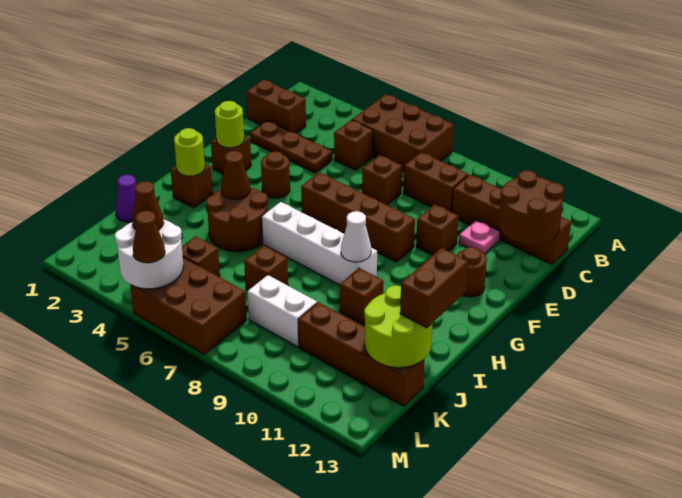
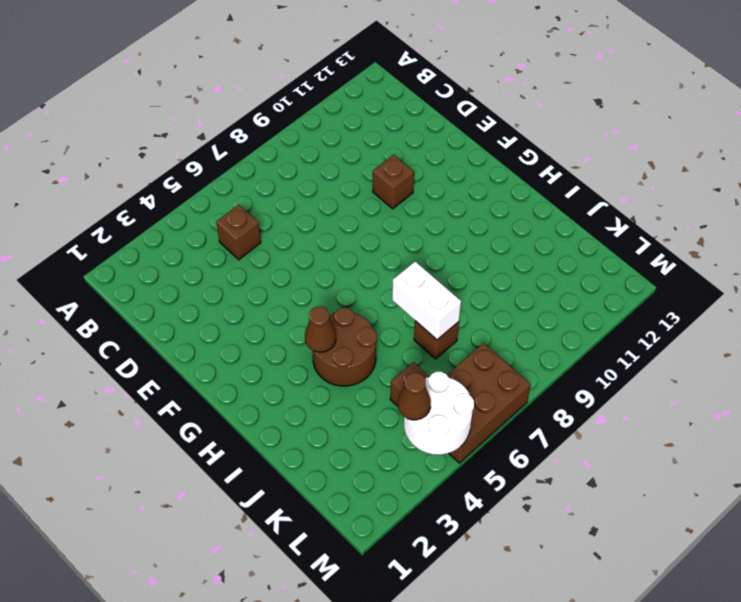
white 1x2 brick [392,262,461,340] -> white 1x2 brick turned to [248,275,317,347]
none -> brown 2x3 brick [352,94,454,171]
none -> brown 1x2 brick [246,80,306,133]
none -> brown 1x2 brick [403,152,468,212]
none -> brown 1x4 brick [452,175,571,264]

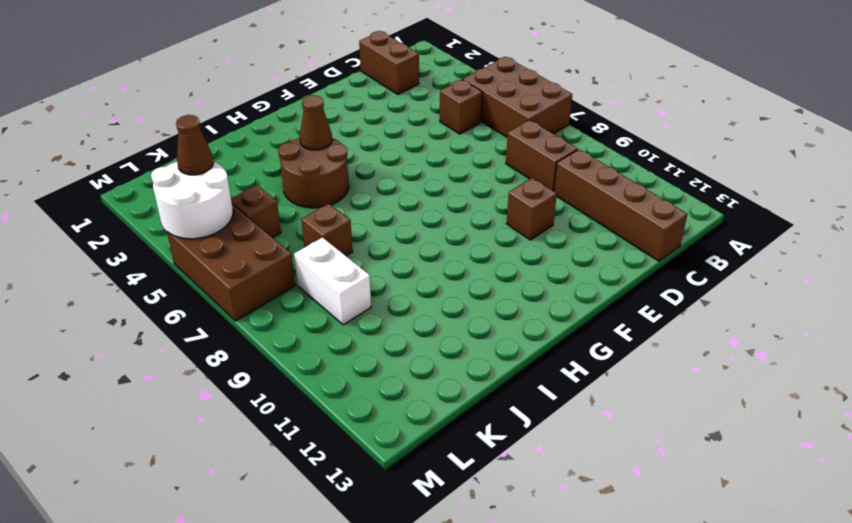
none -> brown 1x3 plate [250,121,332,173]
none -> brown 1x1 brick [362,155,402,205]
none -> pink 1x1 plate [459,220,500,254]
none -> brown 1x1 brick [211,136,251,174]

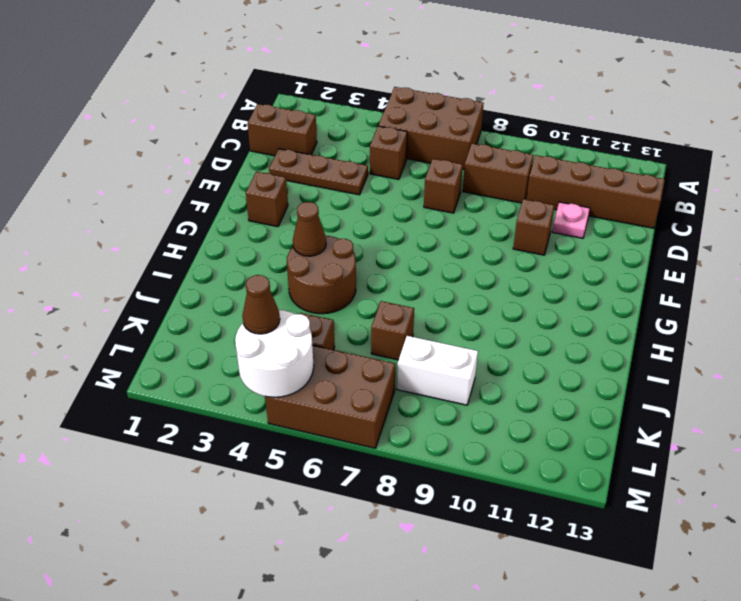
none -> brown 1x1 round brick [261,151,290,198]
none -> brown 1x4 brick [301,172,415,262]
none -> brown 1x1 round brick [457,247,487,297]
none -> brown 1x1 brick [171,164,213,208]

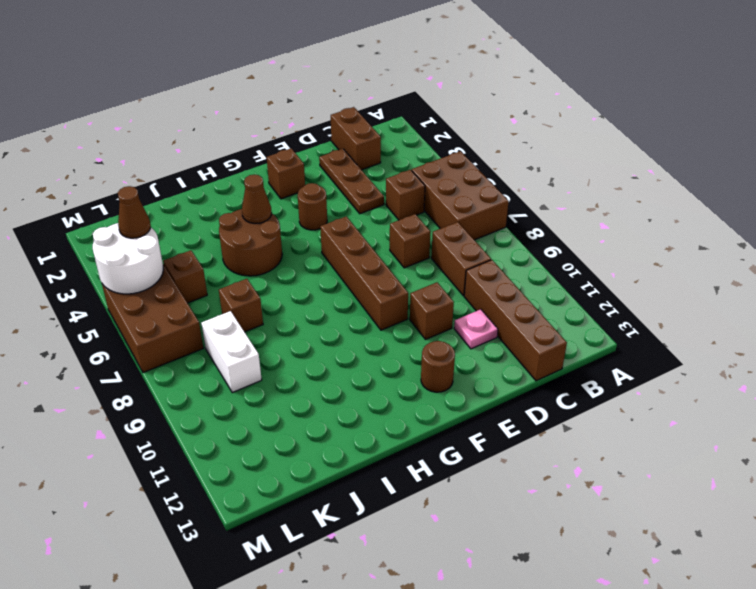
none -> brown 1x1 brick [171,164,213,208]
none -> white 1x4 brick [262,202,377,285]
none -> brown 1x1 brick [340,268,384,325]
none -> purple 1x1 cone [116,175,136,222]

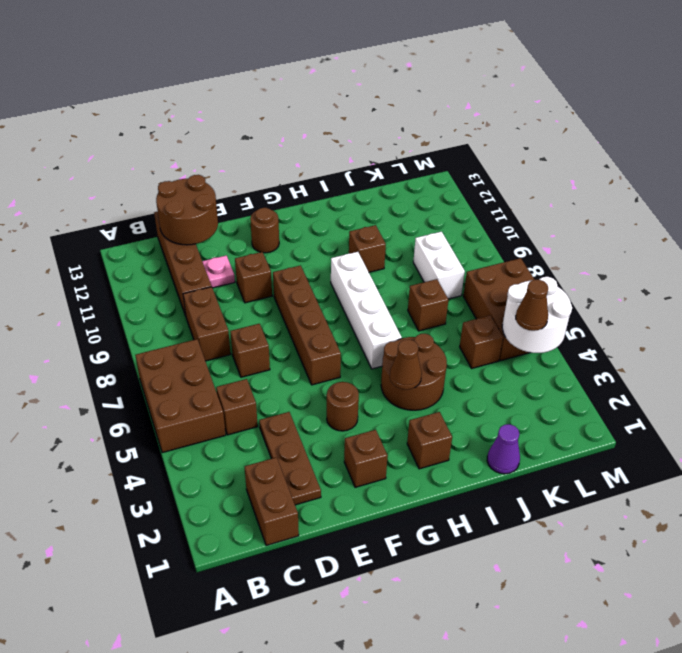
none -> brown 1x4 brick [298,302,424,406]
none -> lime 1x1 round brick [215,101,244,148]
none -> lime 1x1 round brick [174,128,205,176]
none -> white 1x1 cone [341,211,371,262]

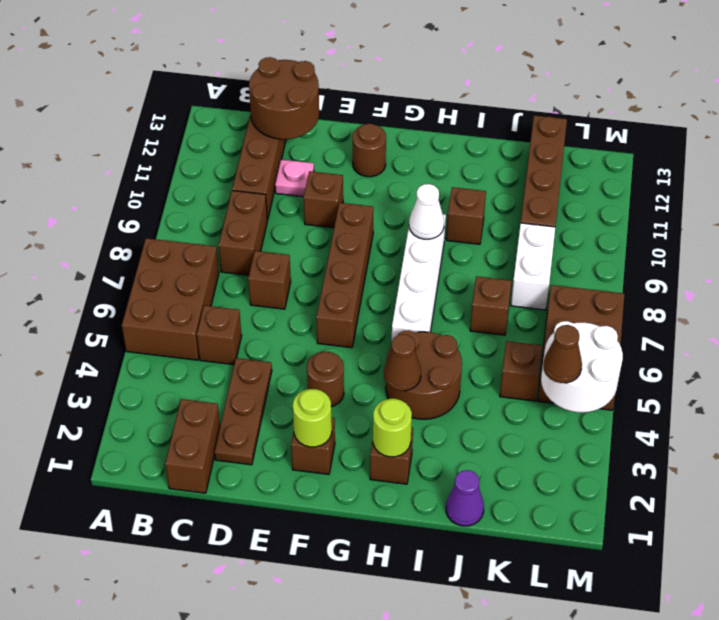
none -> lime 2x2 round brick [364,286,432,368]
none -> brown 1x2 brick [400,248,468,328]
none -> brown 1x1 cone [133,211,165,263]

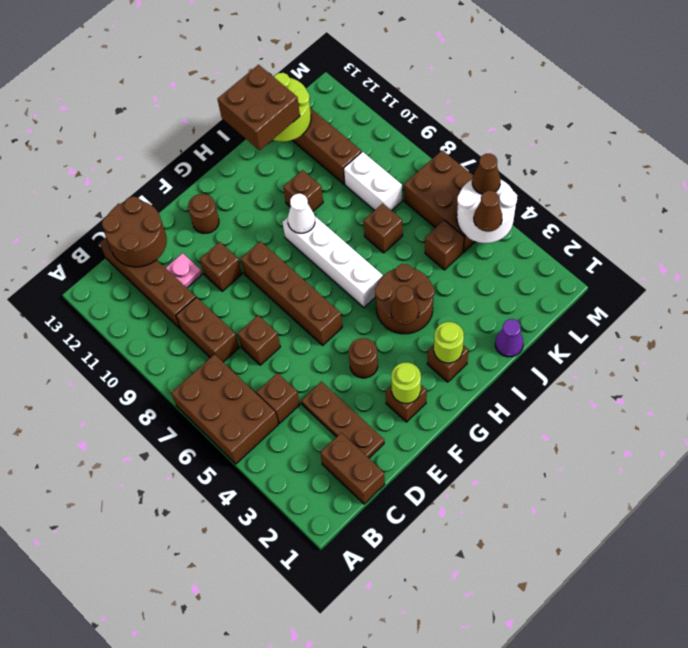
brown 2x2 brick [218,65,300,150] -> brown 1x2 brick [400,248,468,328]

